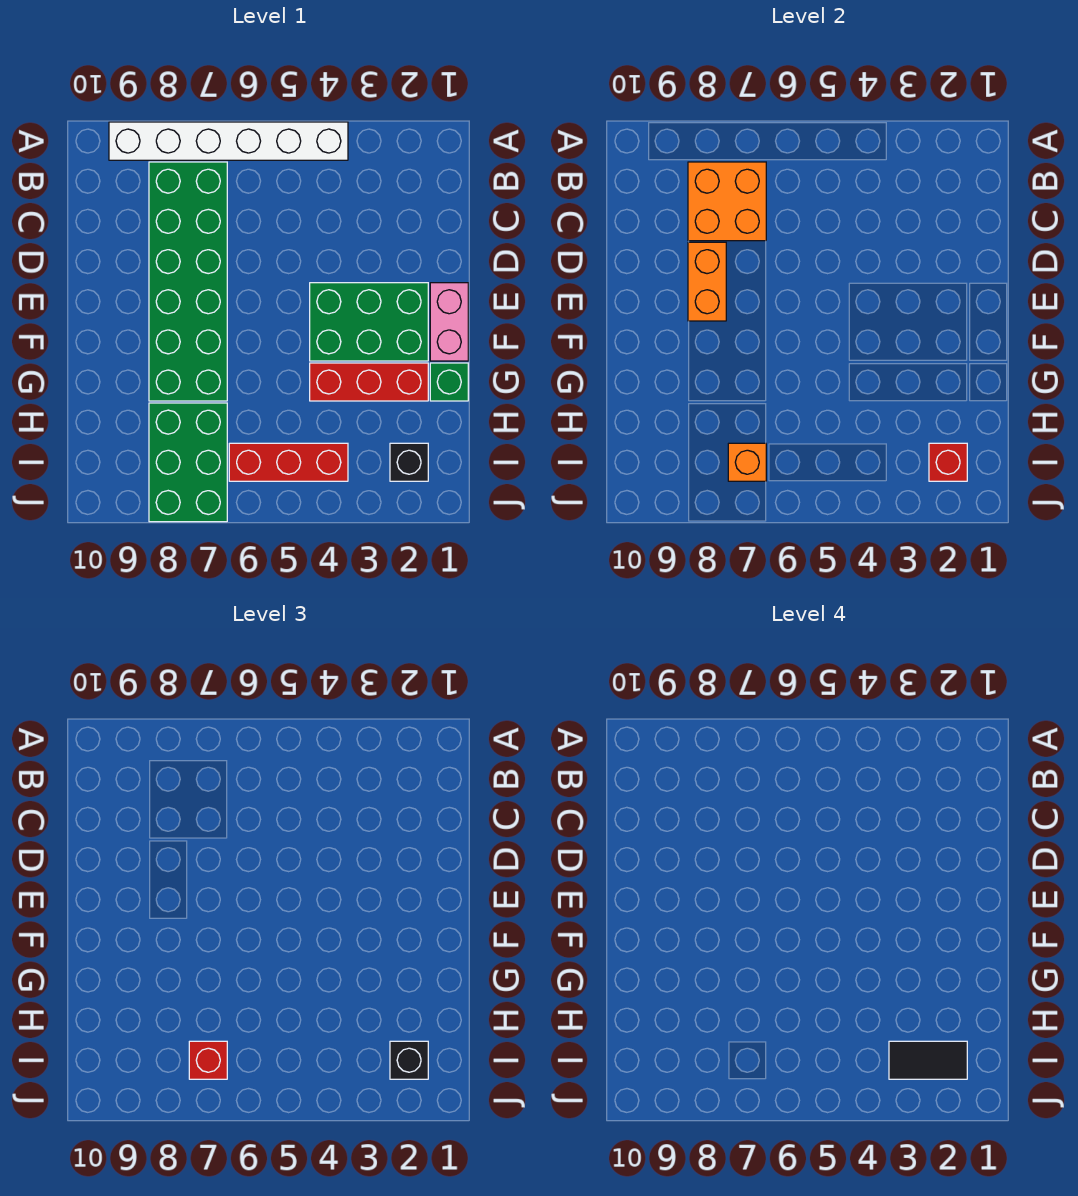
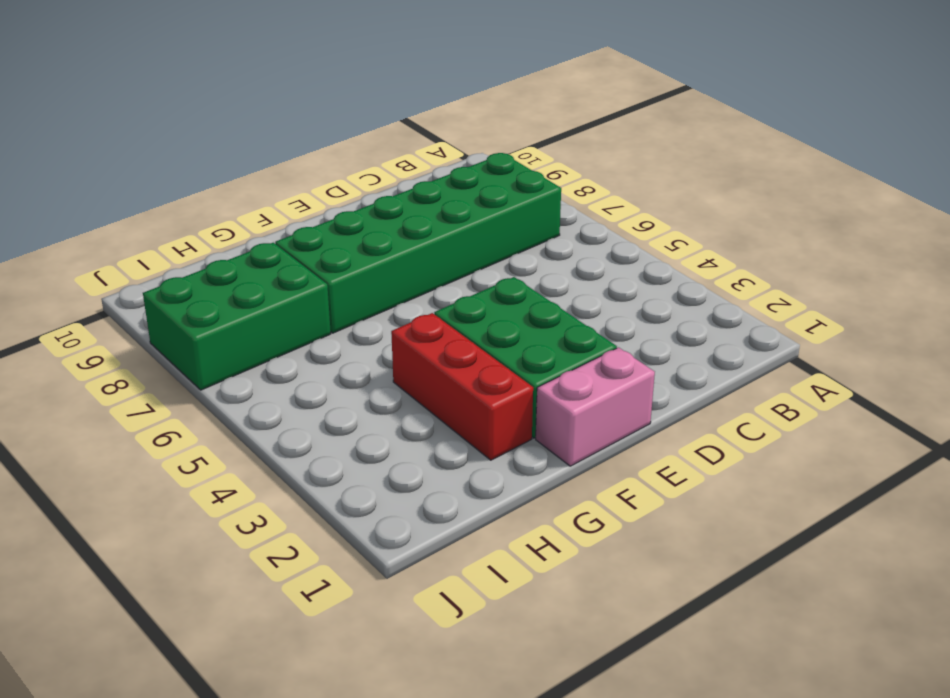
none -> white 1x6 brick [109,122,348,160]
none -> green 1x1 brick [430,363,468,401]
none -> black 1x1 brick [390,443,428,481]

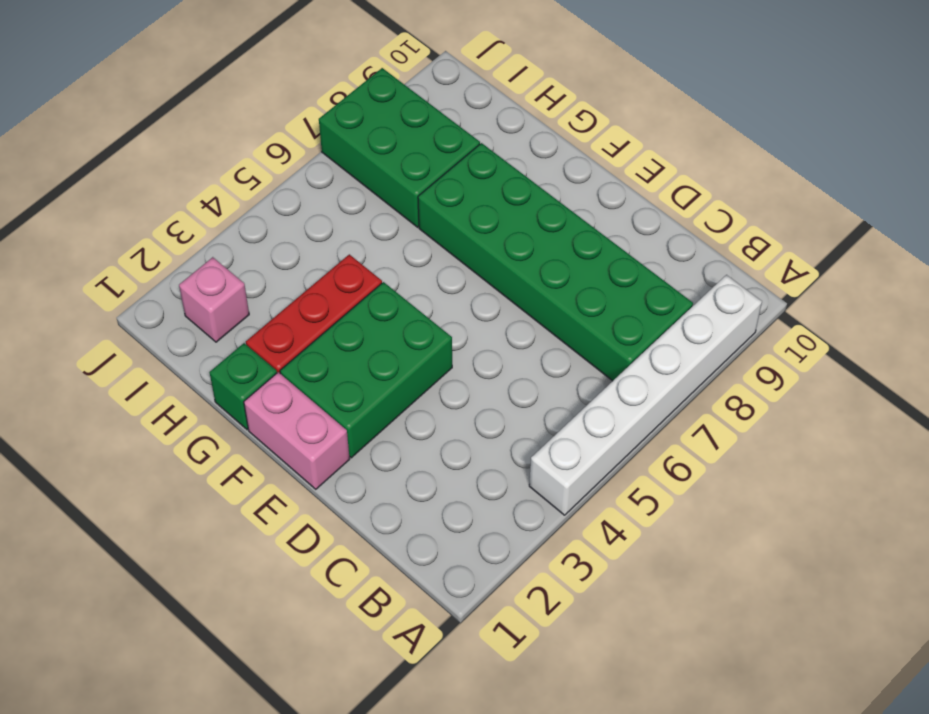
pink 1x1 brick [179,257,249,342] -> black 1x1 brick [390,443,428,481]
none -> red 1x3 brick [229,443,348,481]
none -> orange 2x2 brick [688,162,766,241]
none -> orange 1x2 brick [688,242,726,321]

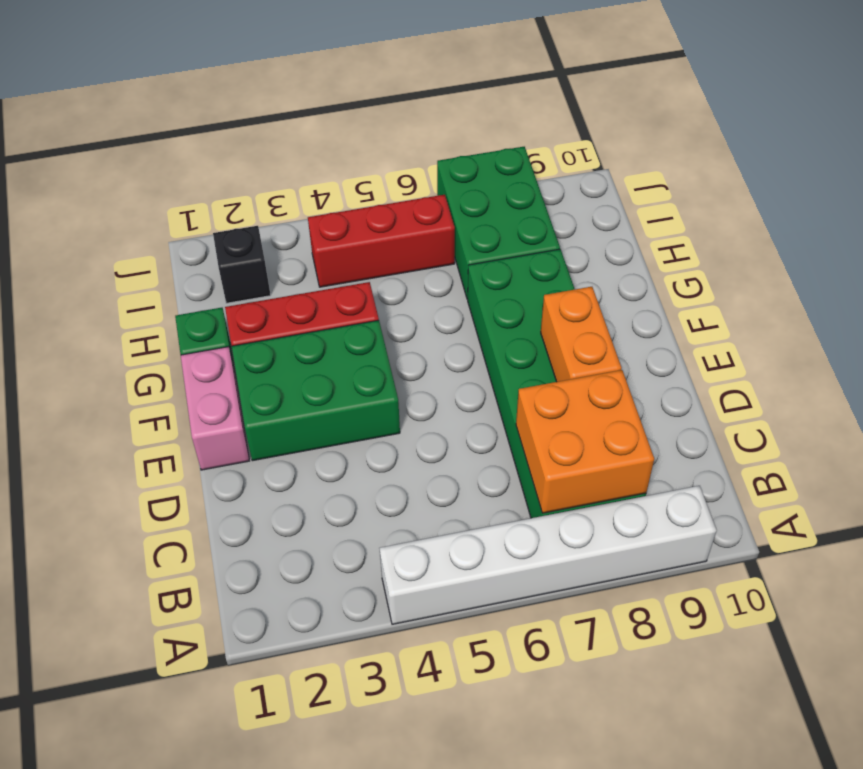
none -> red 1x1 brick [929,443,967,481]
none -> orange 1x1 brick [728,443,766,481]
none -> black 1x1 brick [390,1041,428,1079]

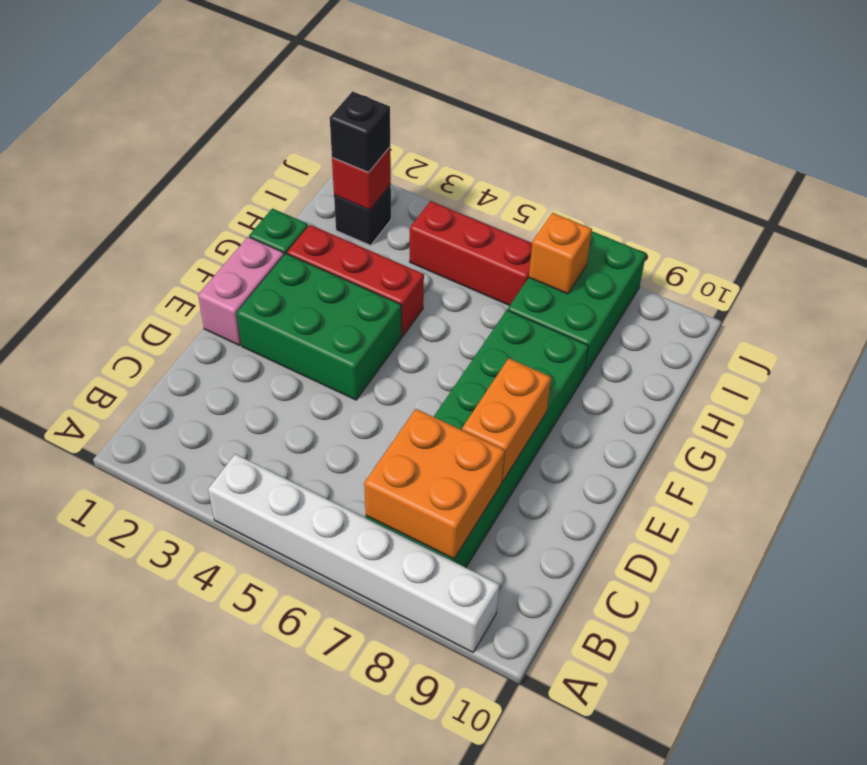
none -> red 1x1 brick [189,1041,227,1079]
none -> black 1x2 tile [889,1041,967,1079]

